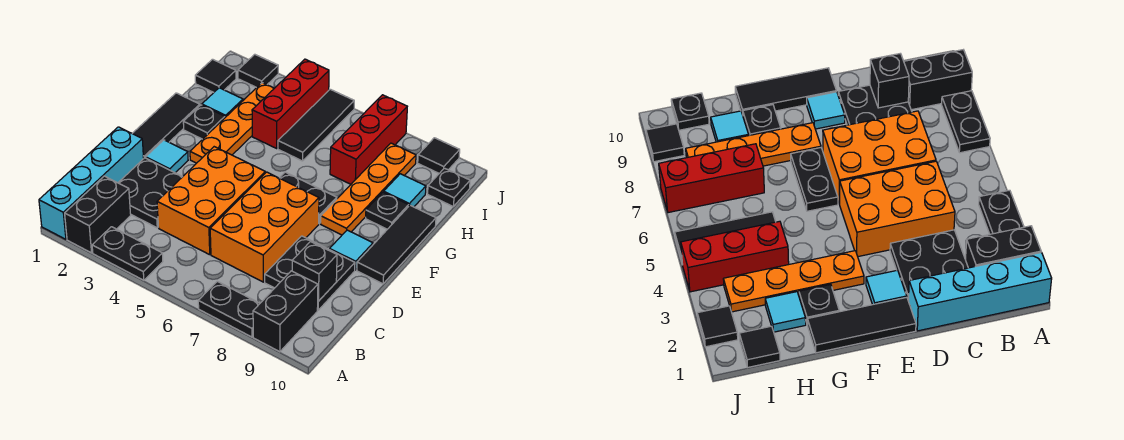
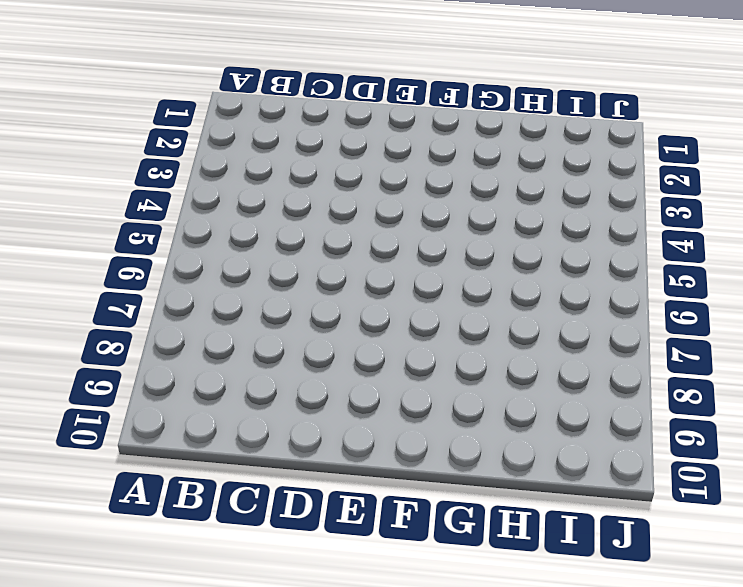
none -> cyan 1x4 brick [39,127,144,239]
none -> black 1x2 brick [65,176,131,253]
none -> black 1x2 plate [92,227,163,280]

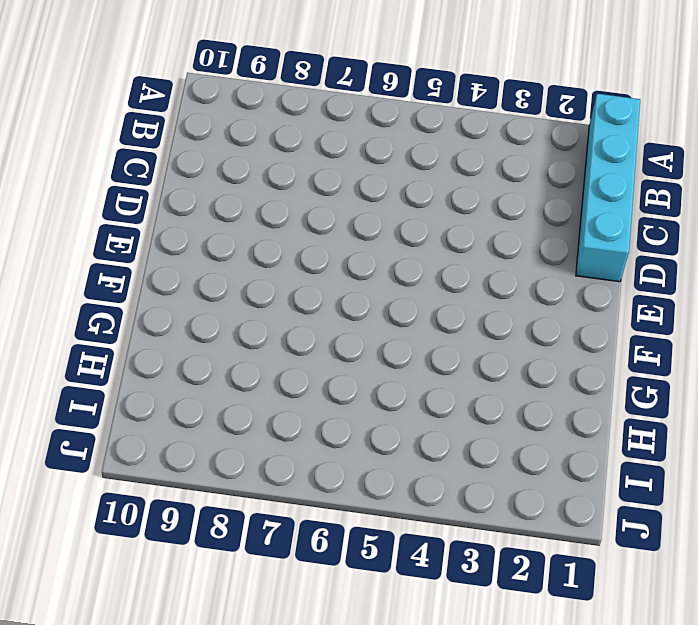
none -> black 1x2 brick [65,176,131,253]
none -> black 1x2 plate [92,227,163,280]
none -> black 1x2 plate [198,281,260,337]

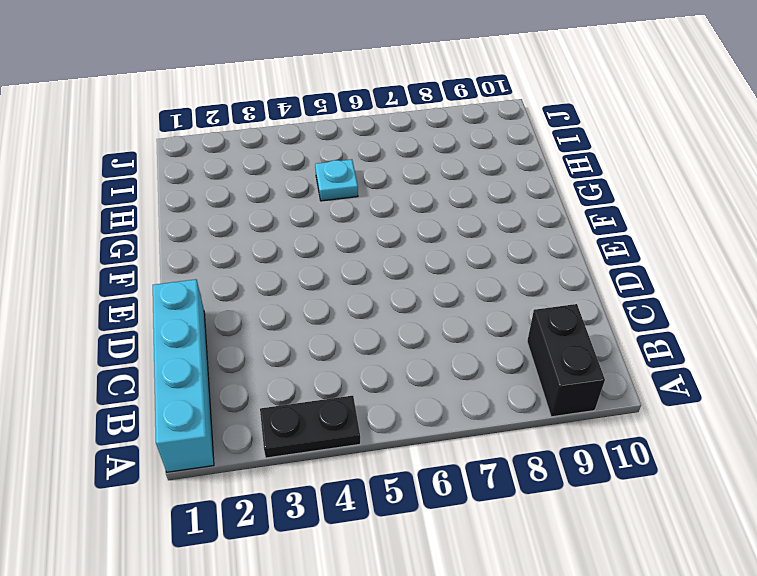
cyan 1x1 plate [315,159,358,201] -> black 1x3 tile [278,89,354,161]
none -> black 1x2 brick [65,176,131,253]
none -> black 1x2 plate [198,281,260,337]
none -> black 2x2 plate [118,158,182,228]

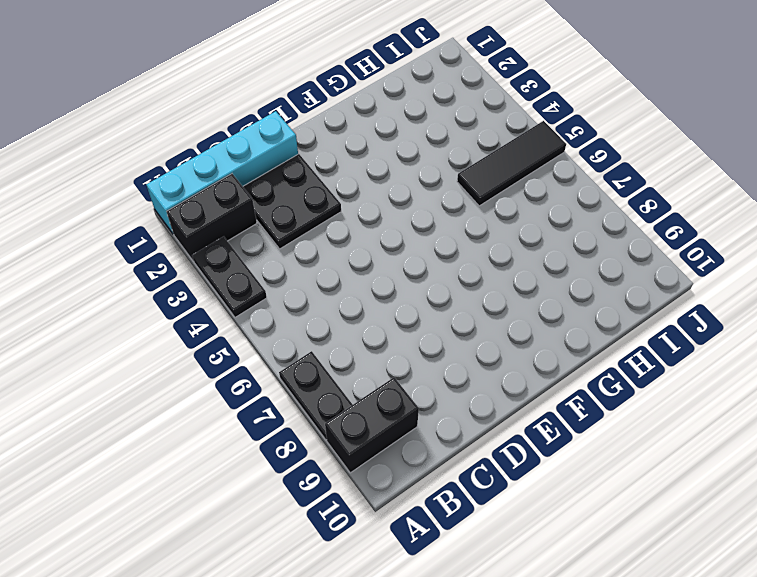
none -> orange 2x3 brick [157,147,265,255]
none -> orange 2x3 brick [210,172,319,282]
none -> black 2x2 plate [265,236,355,310]

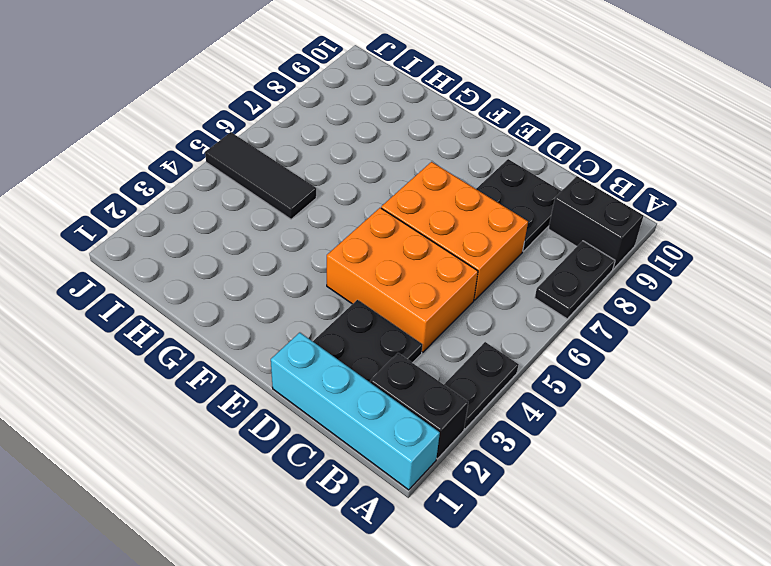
none -> black 1x3 tile [132,93,200,158]
none -> cyan 1x1 tile [146,140,188,173]
none -> cyan 1x1 tile [330,230,373,270]

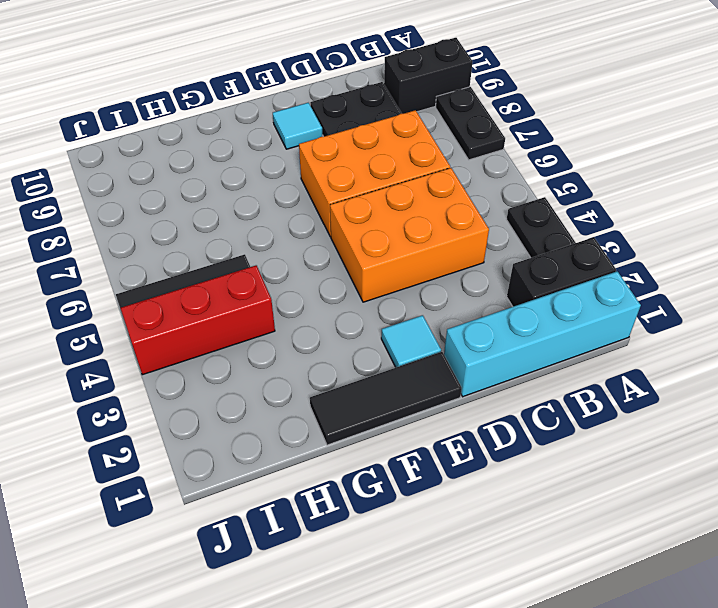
none -> black 2x2 plate [118,158,182,228]
none -> black 1x3 tile [357,205,436,284]
none -> orange 1x4 plate [190,83,274,163]

